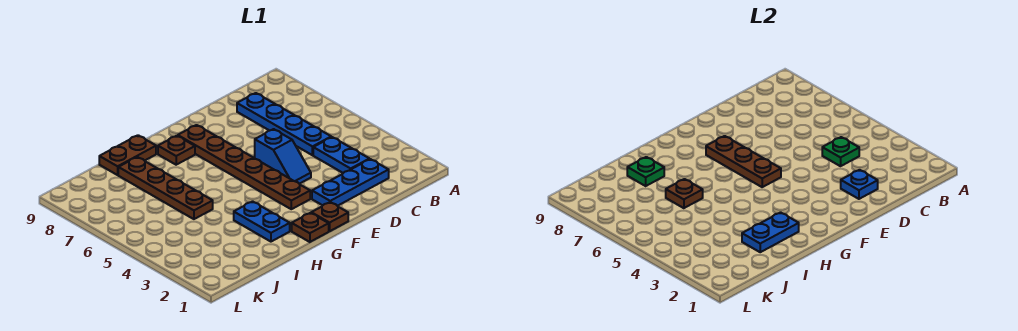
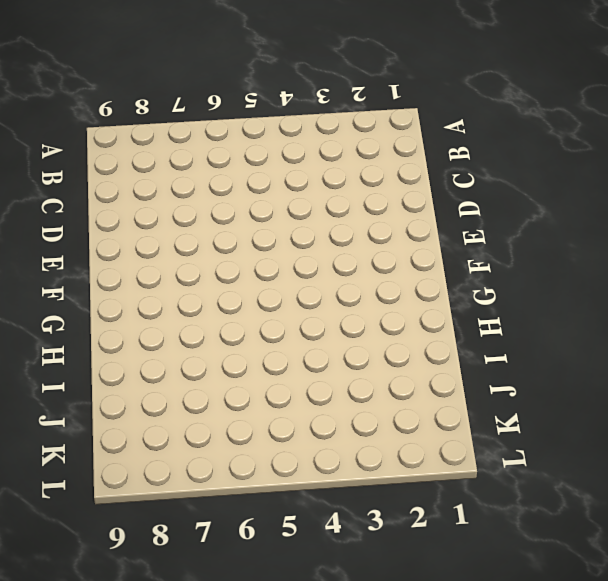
none -> blue 1x3 plate [312,159,389,206]
none -> blue 1x2 plate [313,137,369,173]
none -> blue 1x4 plate [237,93,331,155]

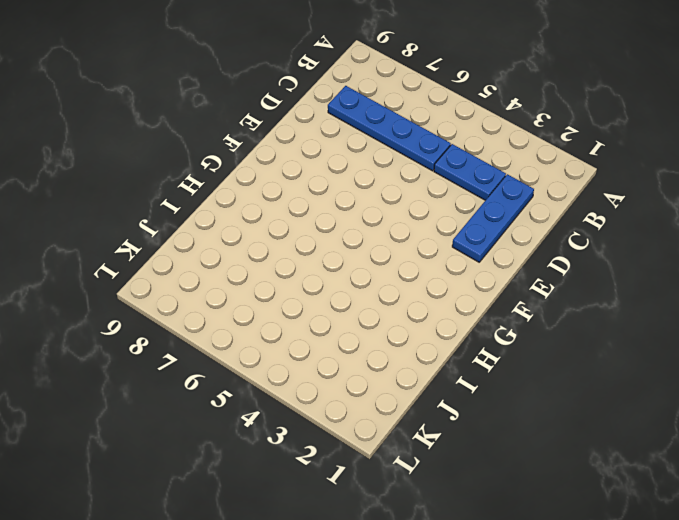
none -> blue 1x2 slope [255,129,311,184]
none -> brown 1x1 plate [311,202,348,231]
none -> brown 1x6 plate [178,125,310,209]

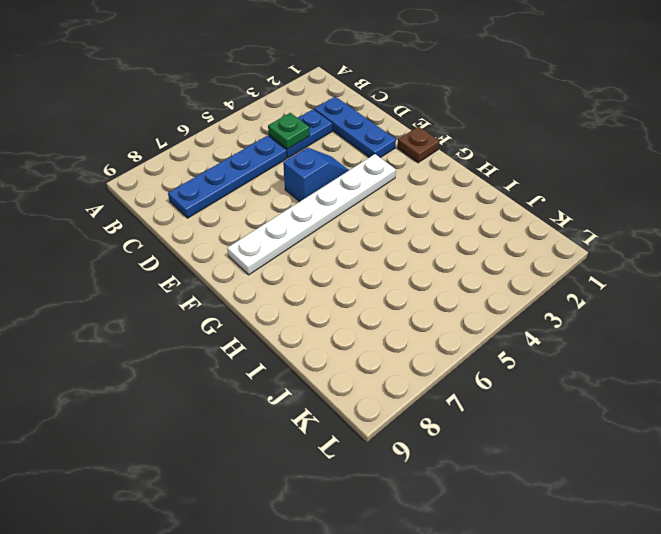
white 1x6 plate [227,154,396,275] -> brown 1x6 plate [178,125,310,209]
none -> brown 1x1 plate [292,213,329,242]
none -> brown 1x1 plate [158,136,195,165]
none -> blue 1x2 plate [234,201,290,242]

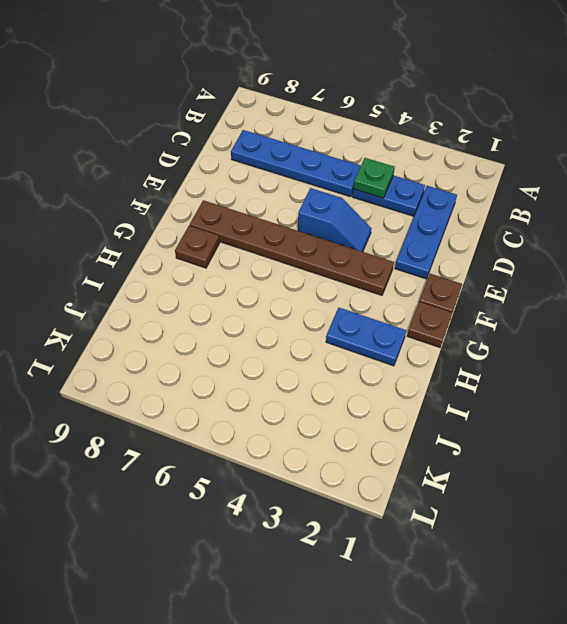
none -> brown 1x2 plate [99,135,156,175]
none -> brown 1x4 plate [118,157,213,219]
none -> blue 1x1 plate [841,170,878,199]

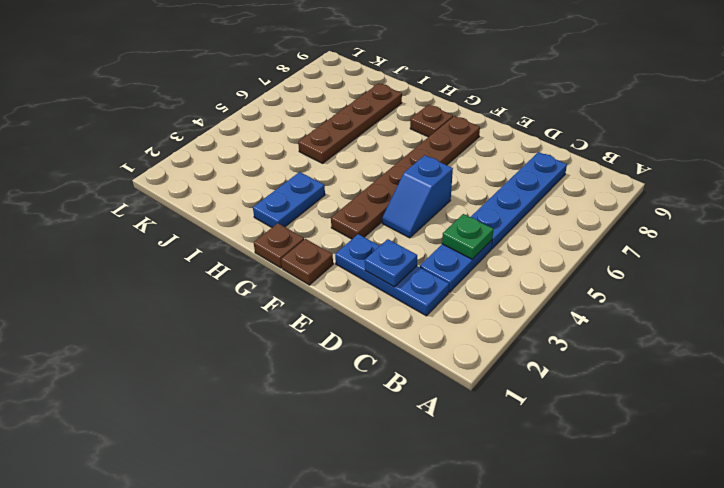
none -> brown 1x2 plate [99,135,156,175]
none -> brown 1x3 plate [706,136,781,187]
none -> blue 1x2 plate [742,212,799,252]

